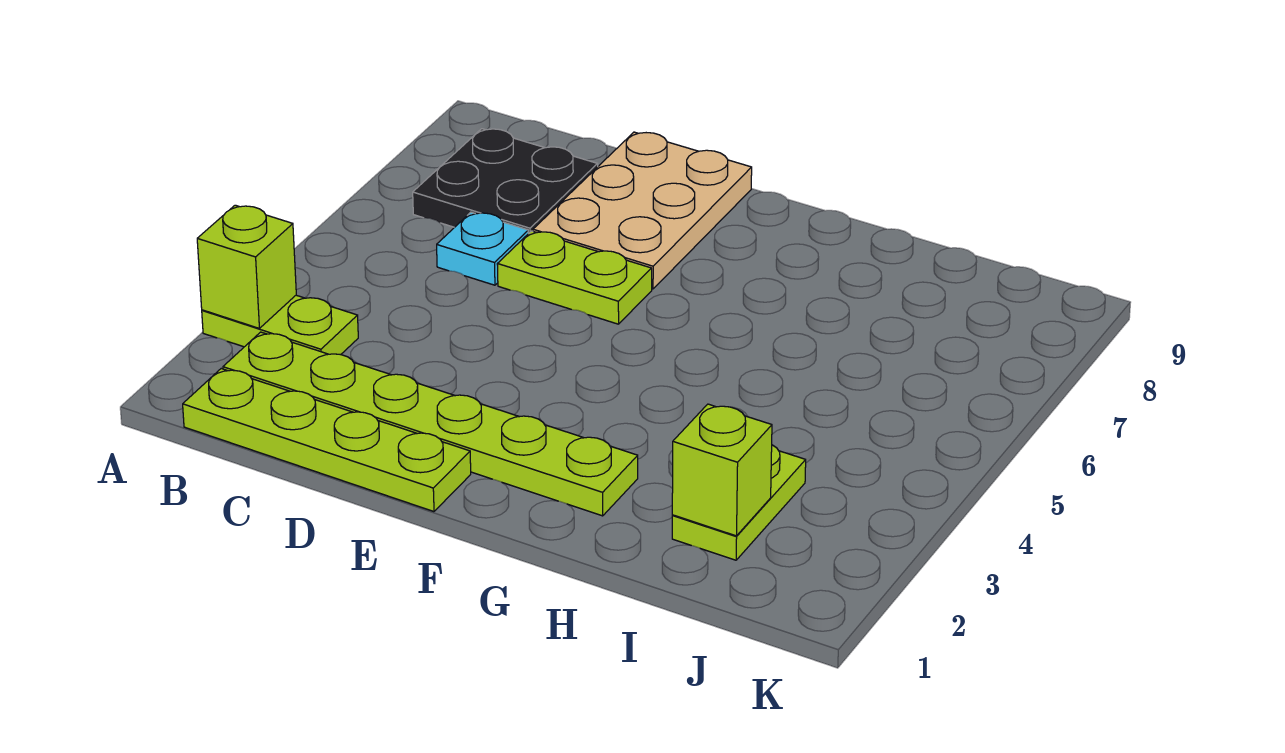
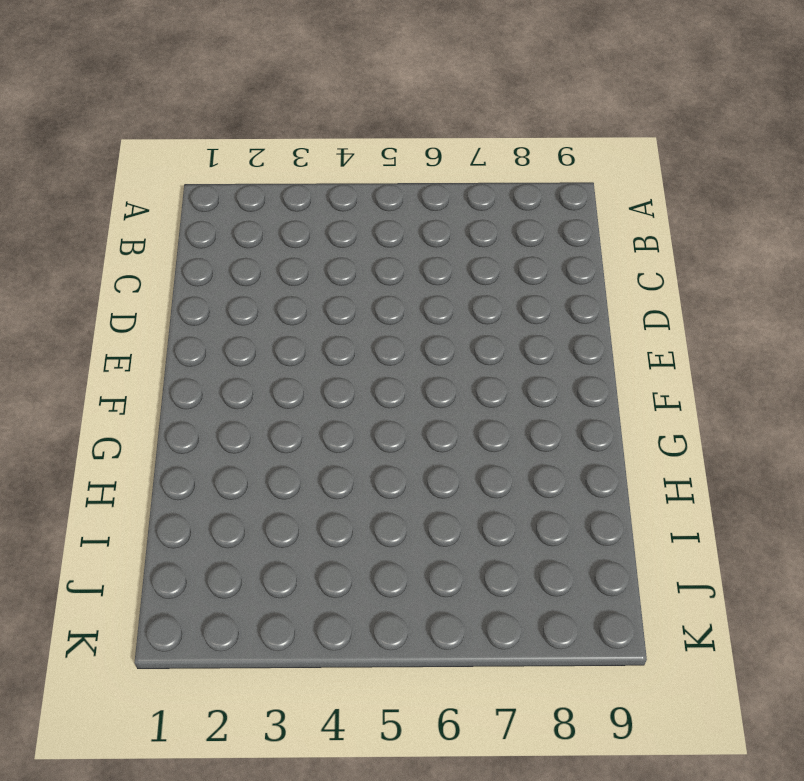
none -> lime 1x2 plate [202,295,358,355]
none -> lime 1x4 plate [183,369,471,512]

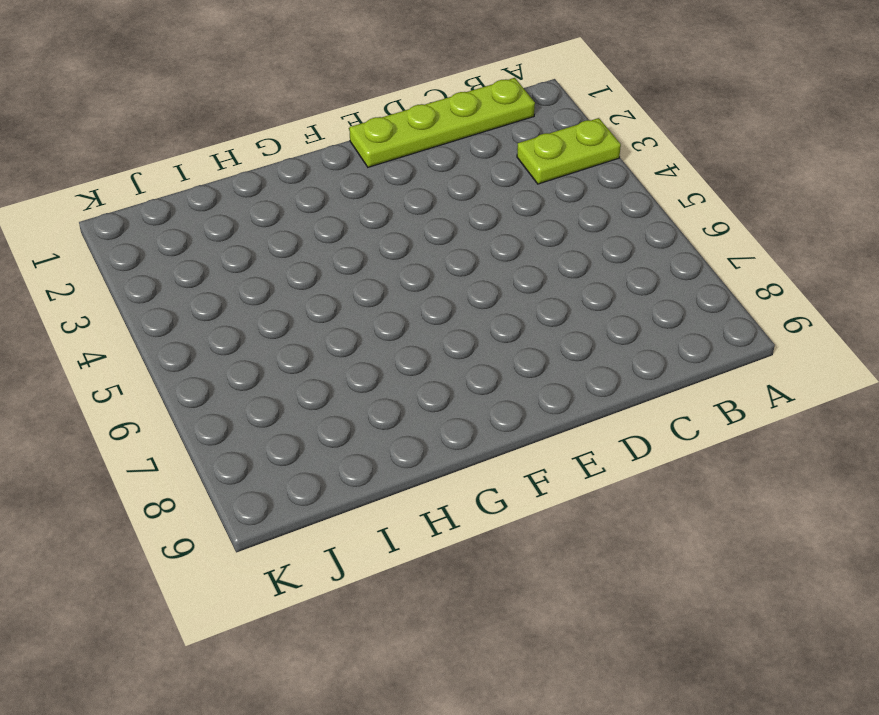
none -> lime 1x6 plate [223,332,638,516]
none -> black 2x2 plate [413,129,598,234]

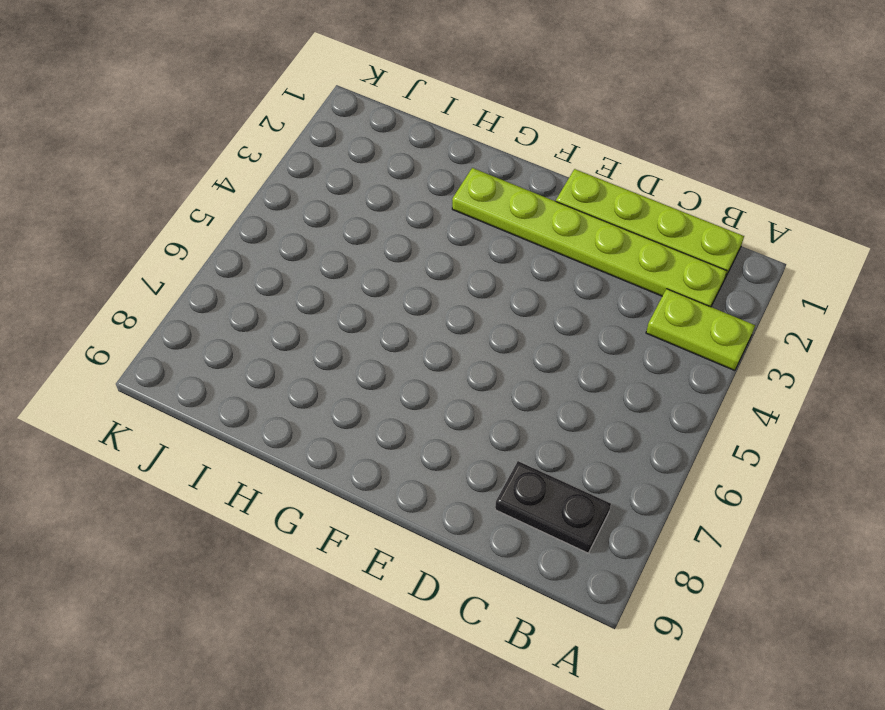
black 1x2 plate [495,461,611,553] -> black 2x2 plate [413,129,598,234]
none -> cyan 1x1 plate [437,212,528,285]
none -> lime 1x2 plate [497,231,652,324]

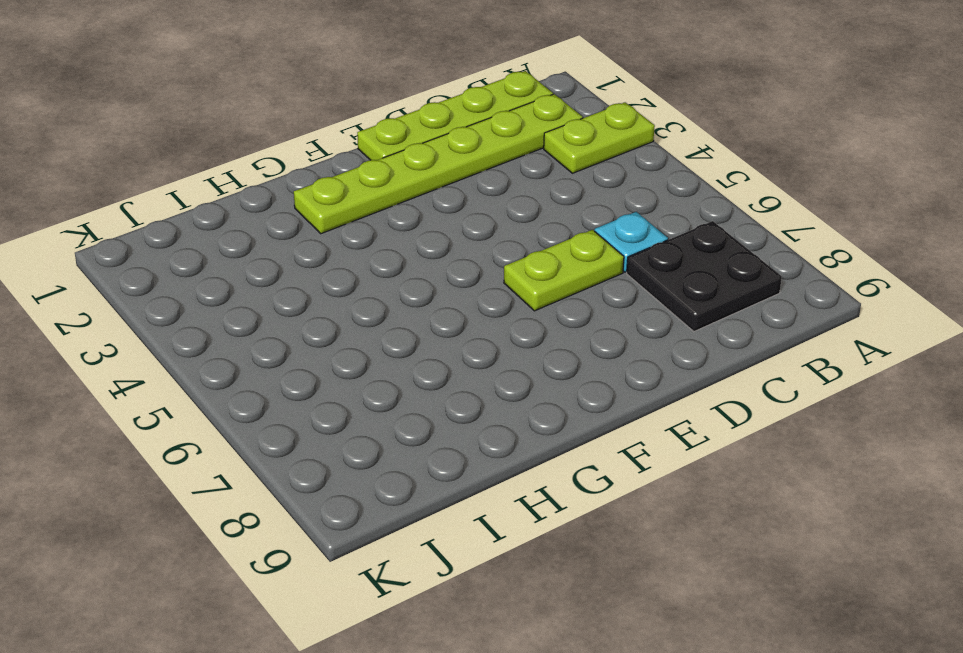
none -> tan 2x3 plate [533,132,752,289]
none -> lime 1x2 plate [672,445,806,560]

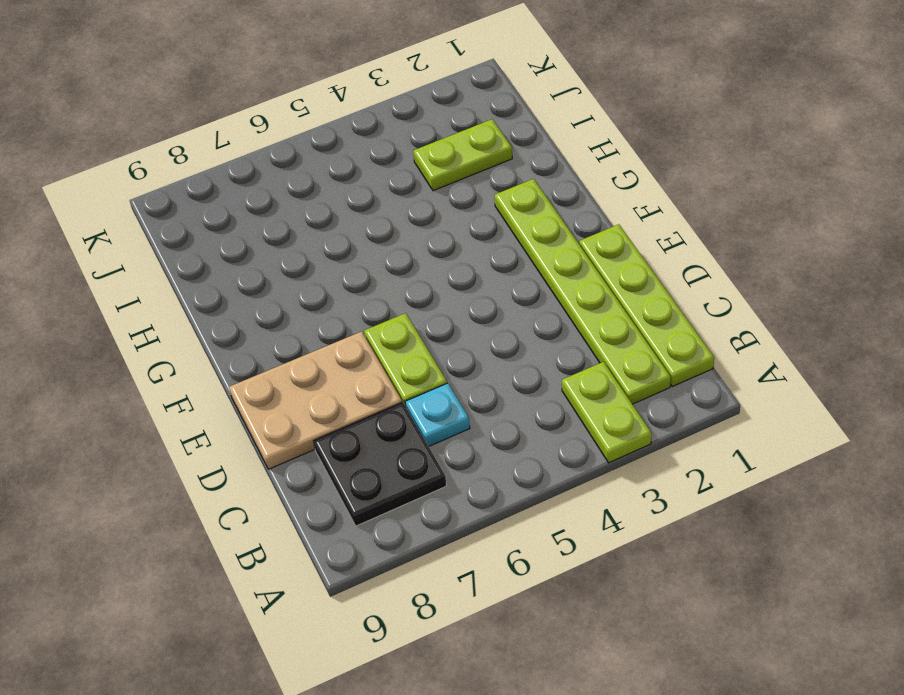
none -> lime 1x1 brick [197,205,296,328]
none -> lime 1x1 brick [672,404,772,536]

